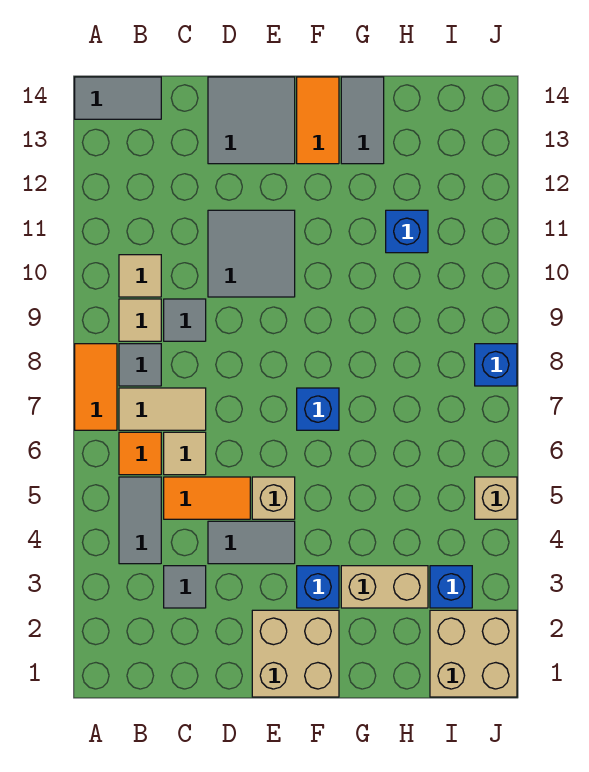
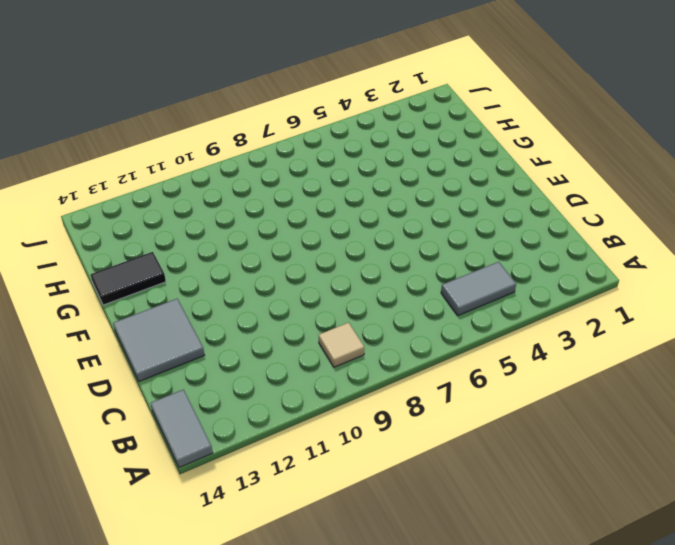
black 1x2 tile [90,252,166,305] -> grey 1x2 tile [341,77,384,164]
none -> orange 1x2 tile [75,344,117,430]
none -> orange 1x1 tile [119,432,161,475]
none -> tan 1x2 tile [119,388,206,430]

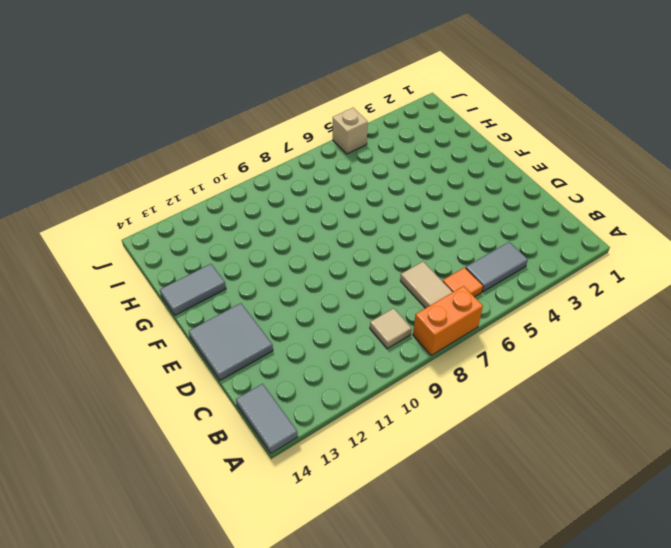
orange 1x2 brick [413,286,483,356] -> orange 1x2 tile [75,344,117,430]
none -> grey 1x1 tile [119,344,161,386]
none -> tan 1x1 tile [119,255,161,297]
none -> grey 1x1 tile [164,566,206,608]

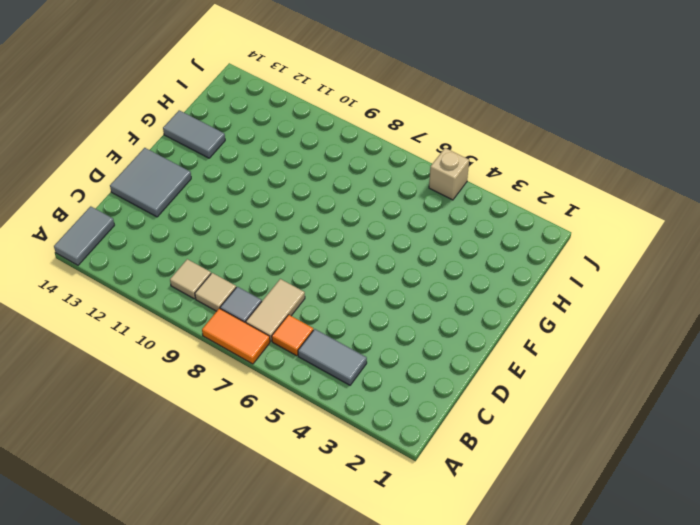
none -> grey 1x1 tile [164,566,206,608]
none -> orange 1x2 tile [164,477,250,519]
none -> tan 1x1 tile [164,432,206,475]

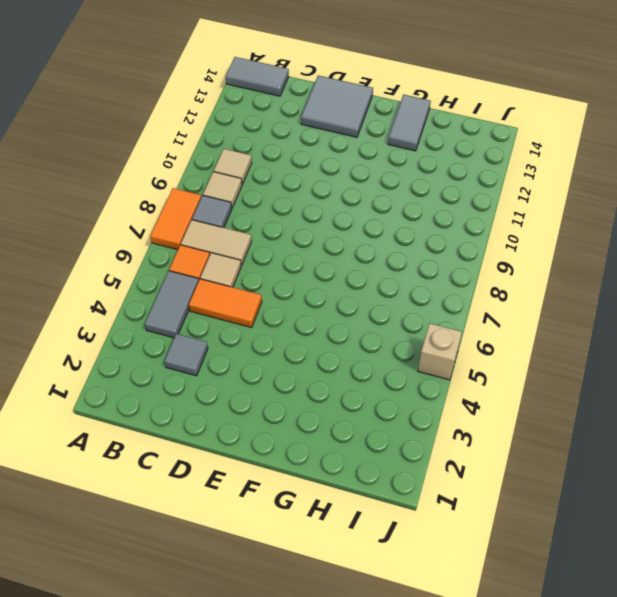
none -> grey 1x1 tile [164,299,206,341]
none -> grey 1x2 tile [208,521,295,564]
none -> grey 2x2 tile [208,210,295,297]

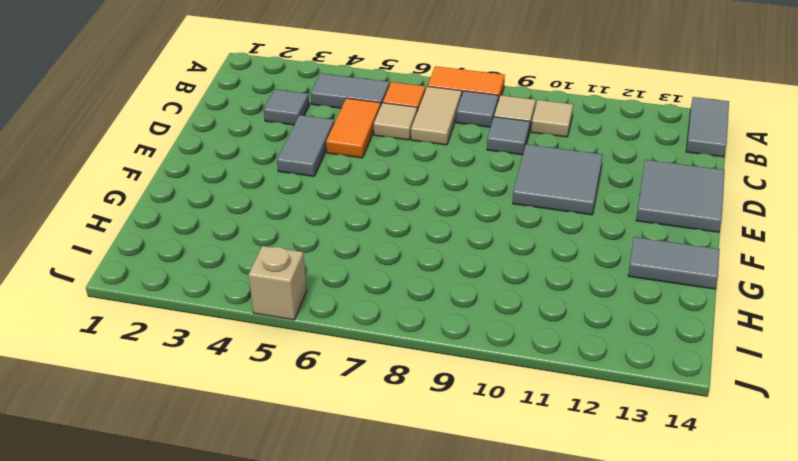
none -> tan 2x2 brick [252,610,339,697]
none -> tan 1x1 brick [252,477,295,519]
none -> blue 1x1 brick [297,566,339,608]

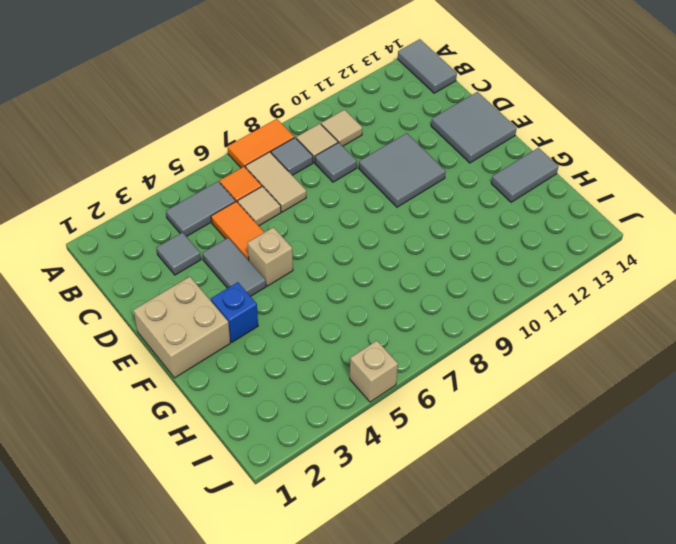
none -> blue 1x1 brick [297,388,339,430]
none -> orange 1x2 tile [297,77,339,164]
none -> tan 1x2 brick [341,566,428,608]

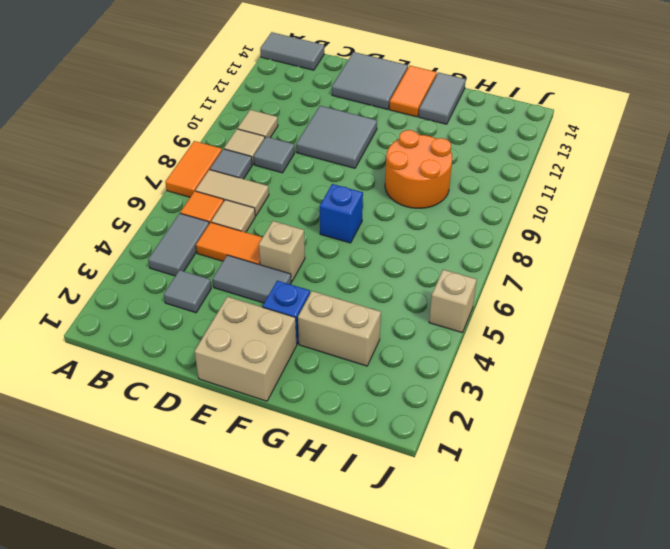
orange 2x2 round brick [385,130,452,208] -> none
none -> blue 1x1 brick [386,210,428,253]
none -> tan 2x2 brick [430,610,517,697]
none -> blue 1x1 brick [430,566,472,608]

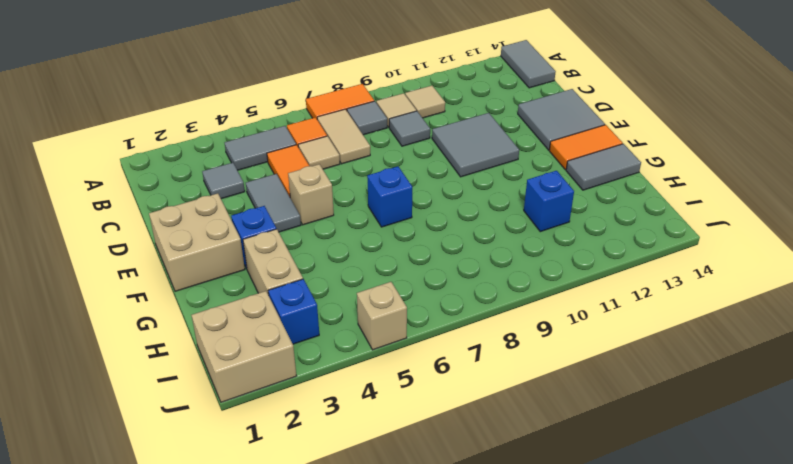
none -> blue 1x1 brick [475,344,517,386]

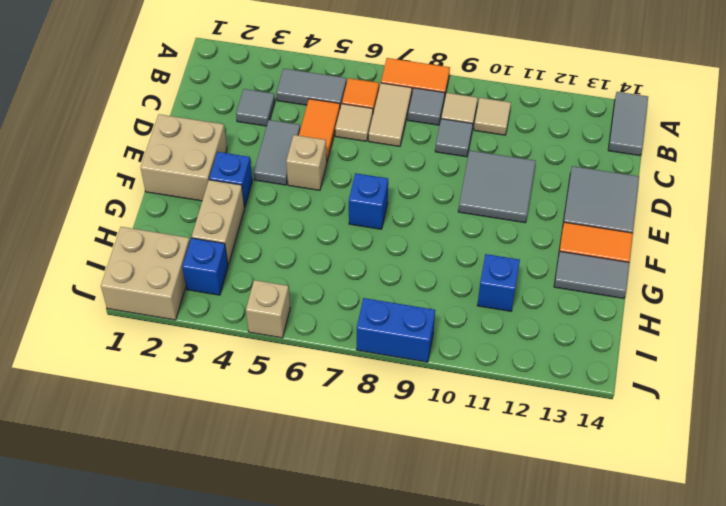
blue 1x2 brick [357,298,435,362] -> blue 1x1 brick [475,344,517,386]

